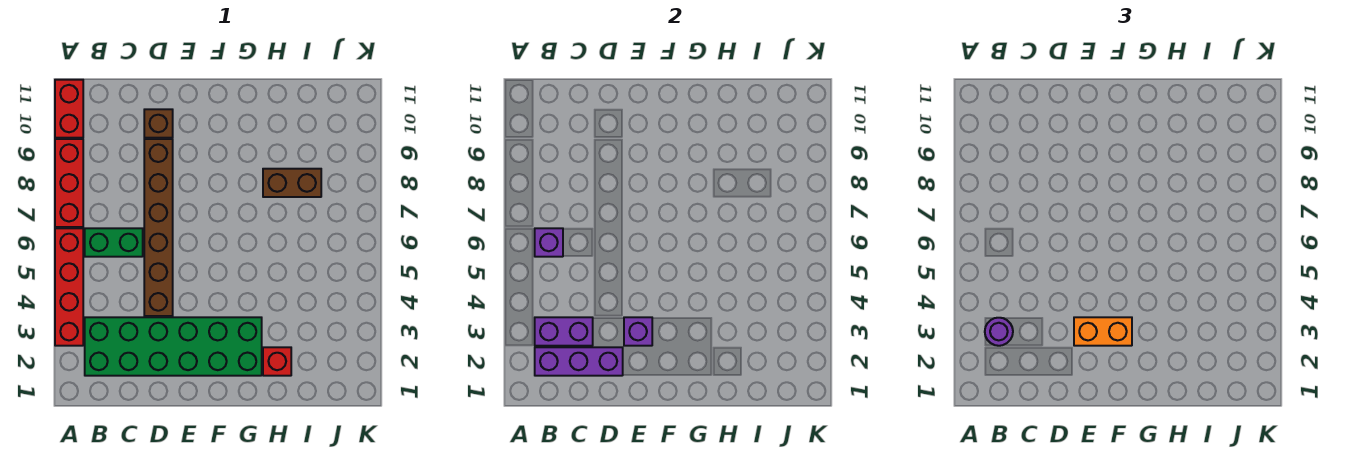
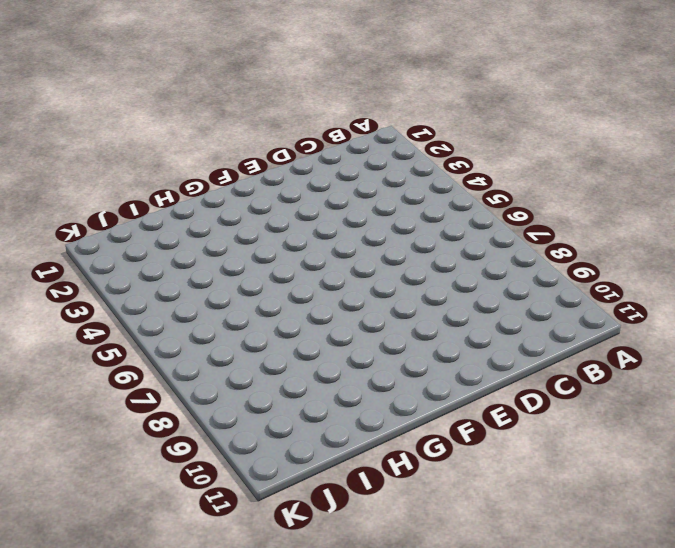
none -> red 1x4 brick [55,228,83,346]
none -> red 1x3 brick [55,139,83,227]
none -> red 1x2 brick [55,80,83,138]

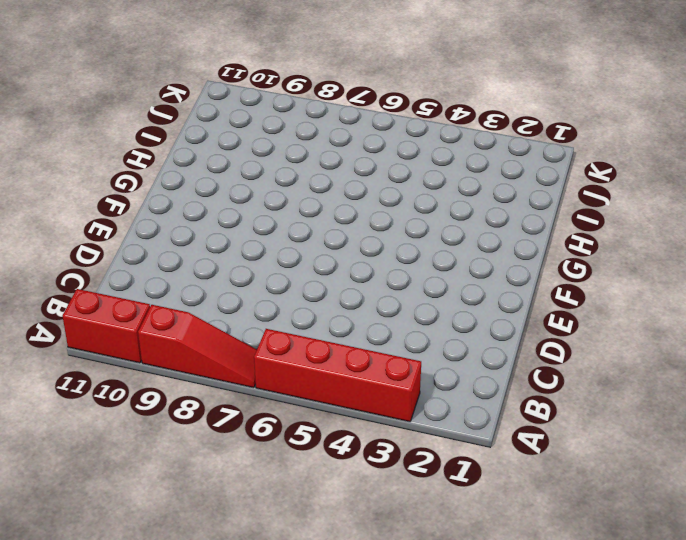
red 1x3 slope [138,305,257,388] -> red 1x3 brick [55,139,83,227]
none -> green 2x6 brick [85,317,262,376]
none -> green 1x2 brick [85,228,143,257]
none -> brown 1x6 brick [144,139,173,316]

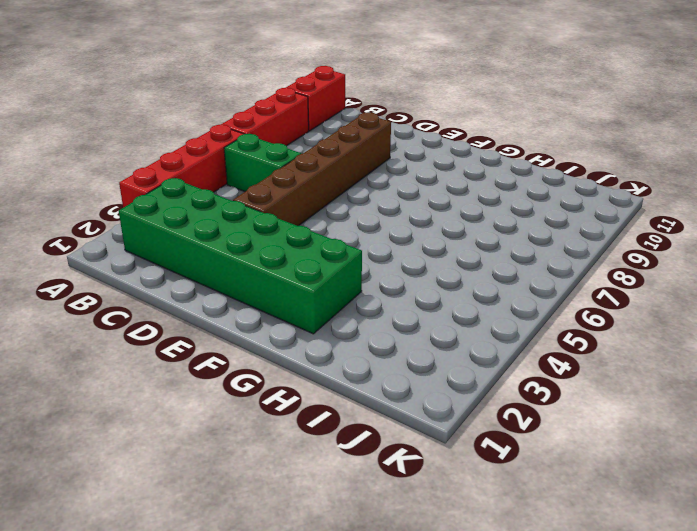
none -> brown 1x1 brick [144,109,173,138]
none -> red 1x1 brick [263,347,291,376]
none -> brown 1x2 brick [263,169,321,197]

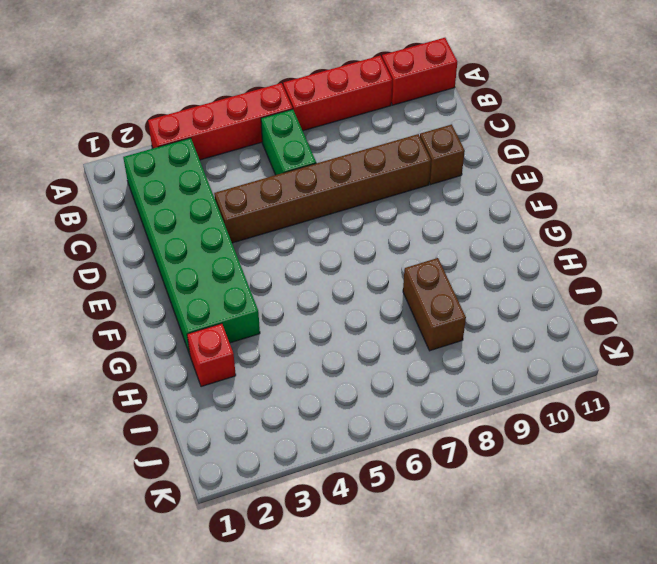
none -> purple 1x3 brick [535,347,623,376]
none -> purple 1x2 brick [535,317,593,346]
none -> purple 1x1 brick [535,228,563,257]

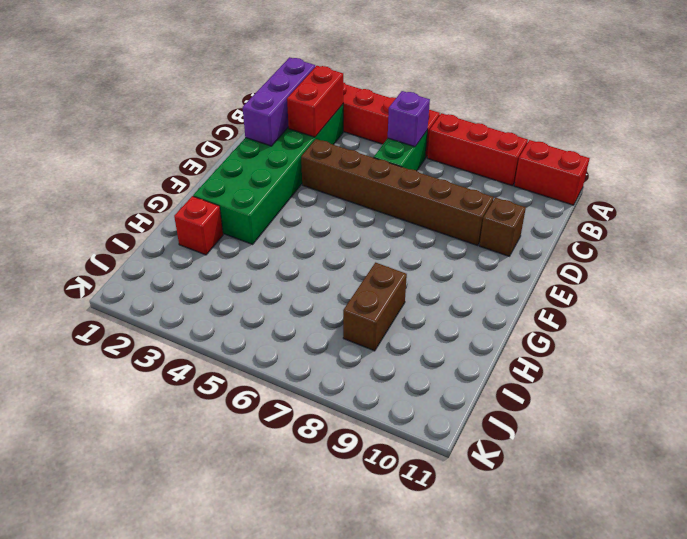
red 1x2 brick [287,66,343,137] -> purple 1x2 brick [535,317,593,346]
none -> purple 1x1 brick [624,317,652,346]
none -> purple 1x1 round brick [985,318,1013,346]
none -> orange 1x2 brick [1074,317,1132,346]

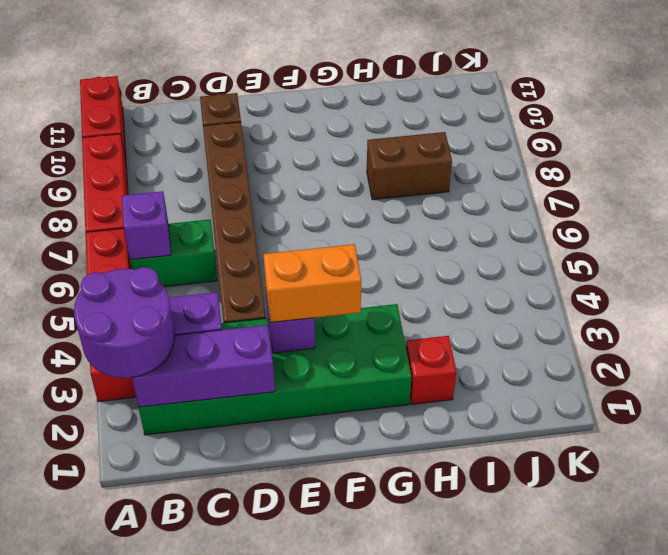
purple 2x2 round brick [74,267,175,378] -> purple 1x1 round brick [985,318,1013,346]

